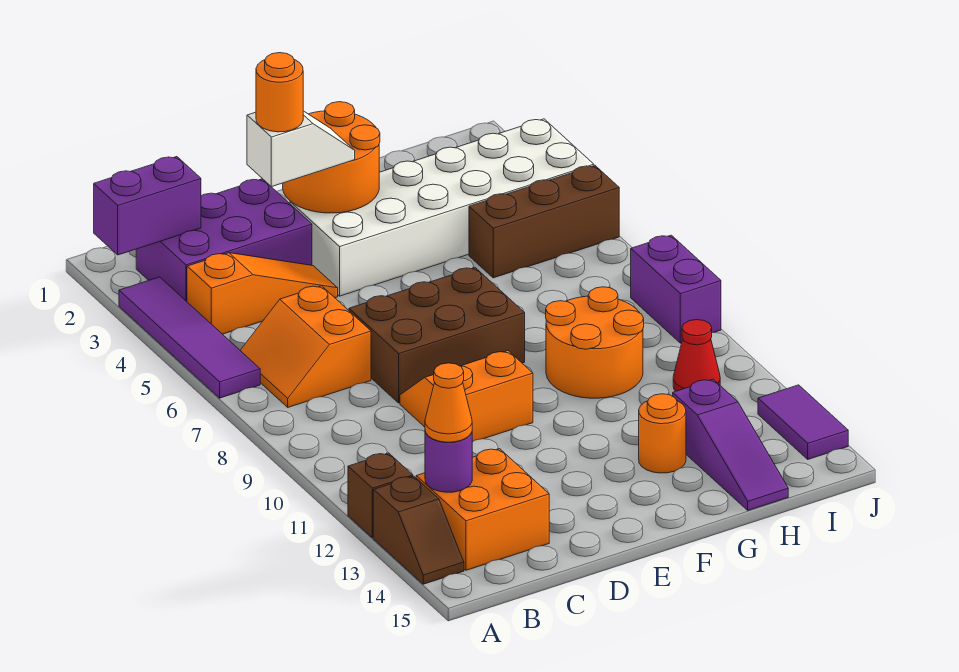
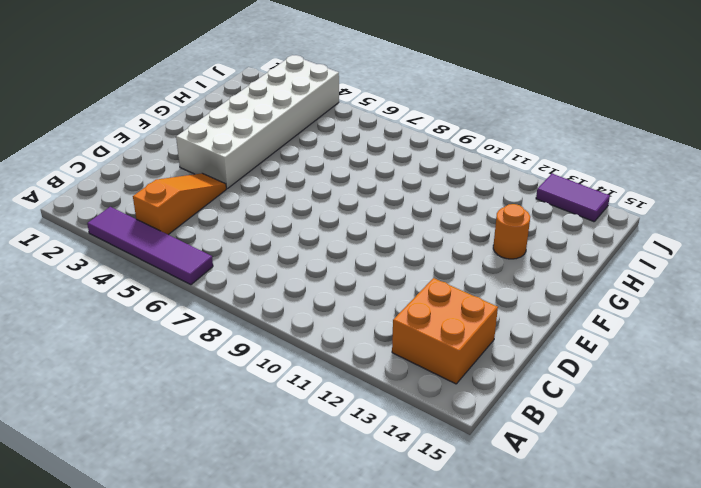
none -> brown 1x1 brick [348,453,413,538]
none -> brown 1x2 slope [373,476,464,584]
none -> purple 2x3 brick [136,179,312,301]

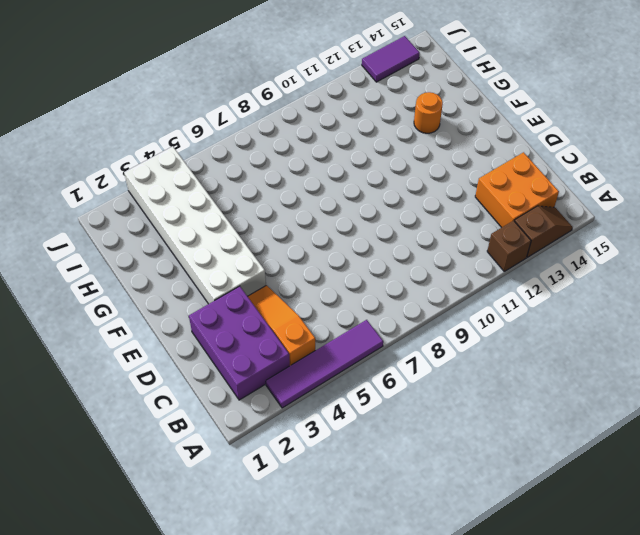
none -> orange 2x2 slope [240,286,371,407]
none -> brown 2x3 brick [349,268,525,403]
none -> orange 2x2 slope [400,351,533,442]

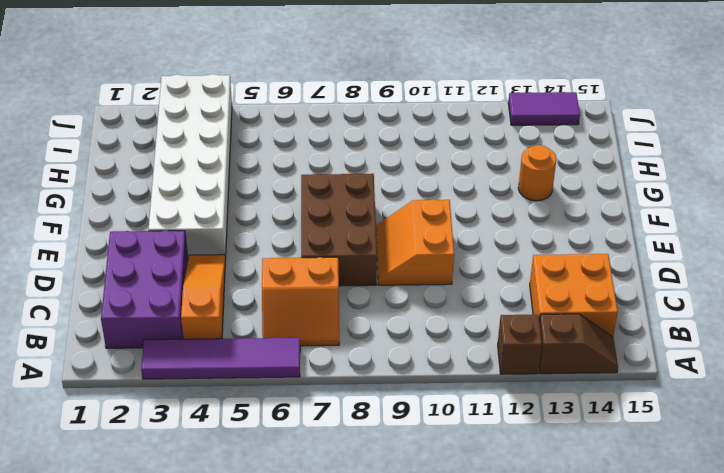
none -> orange 2x2 round brick [546,287,644,398]
none -> brown 1x3 brick [469,166,619,278]
none -> purple 1x3 slope [673,379,788,510]

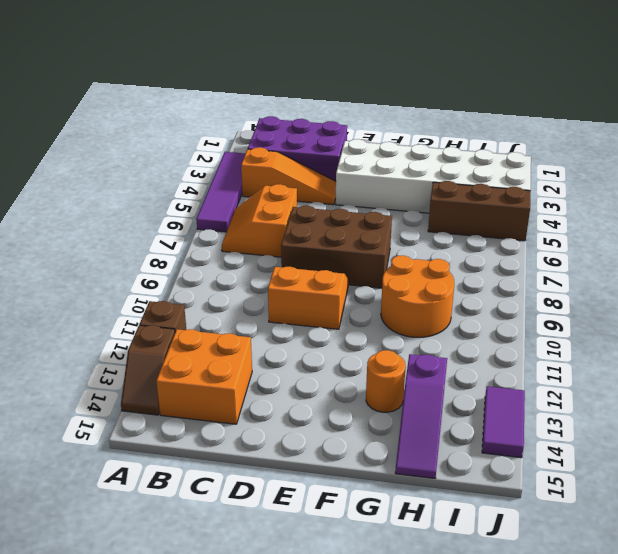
none -> red 1x1 cone [673,320,720,391]
none -> purple 1x2 brick [631,235,721,343]
none -> purple 1x2 brick [94,157,201,255]

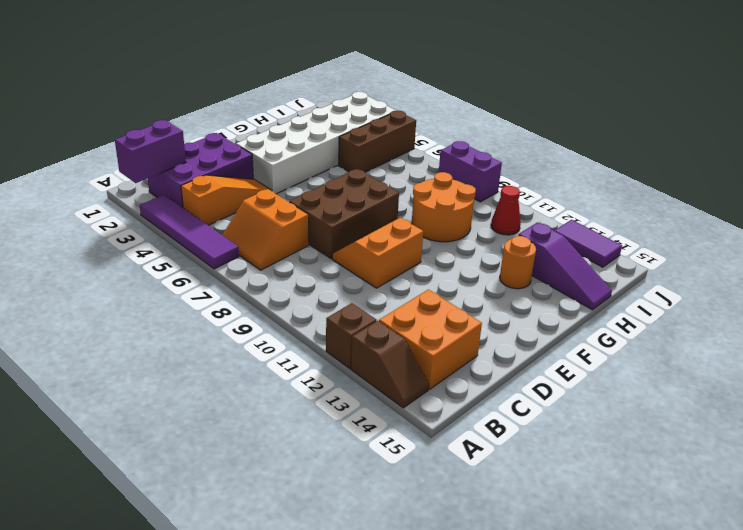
none -> purple 1x1 round brick [425,432,472,492]
none -> orange 2x2 round brick [283,102,380,213]
none -> orange 1x1 cone [425,363,472,442]

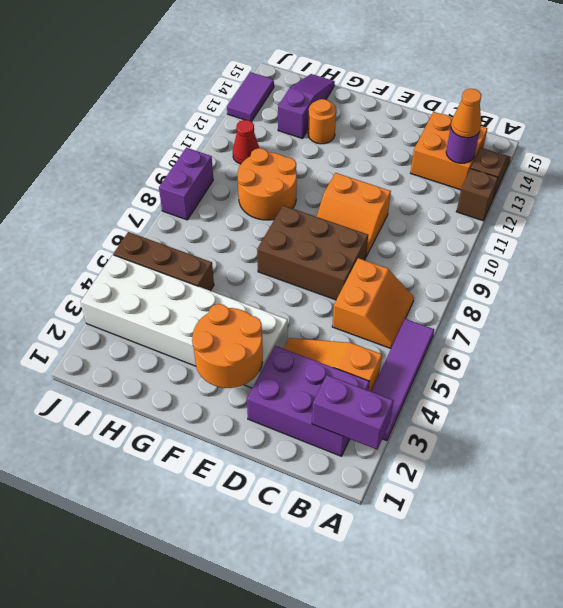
none -> white 1x2 slope [247,111,355,187]
none -> orange 1x1 round brick [256,53,303,132]

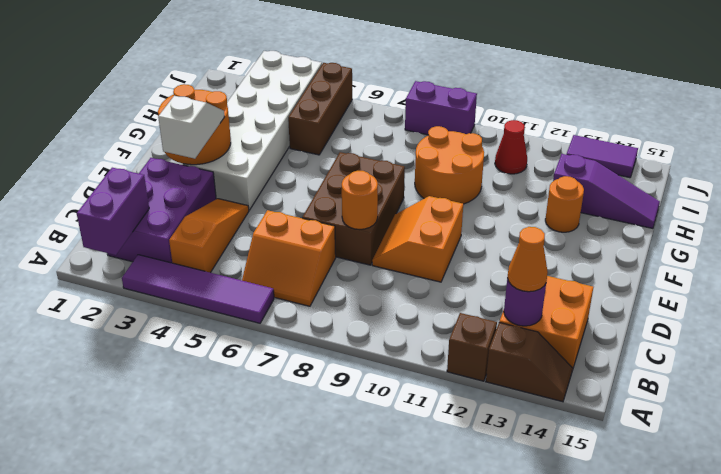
orange 1x1 round brick [342,171,378,229] -> orange 1x1 round brick moved to [256,53,303,132]

